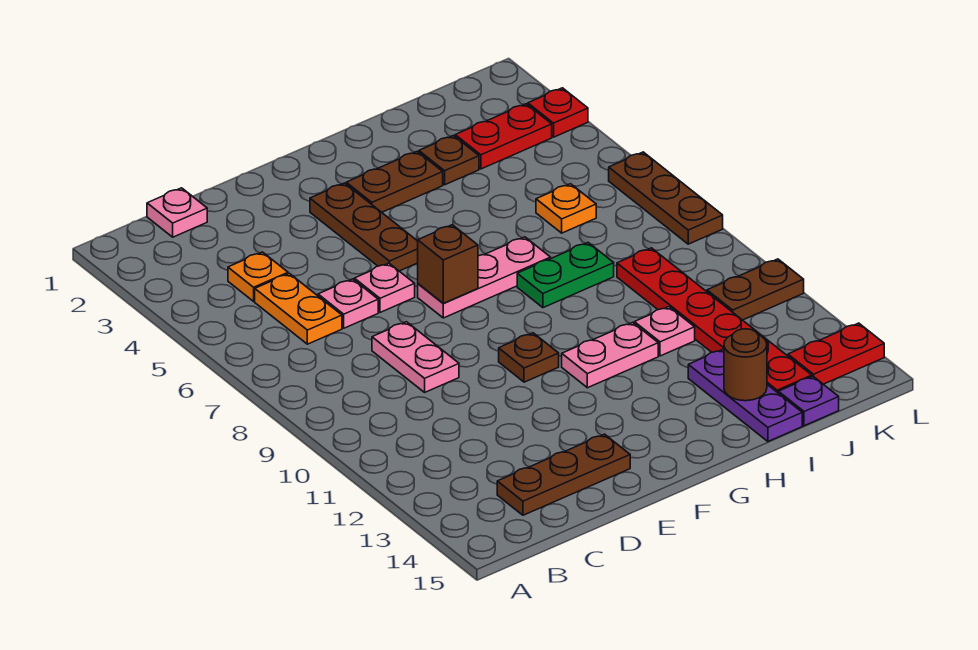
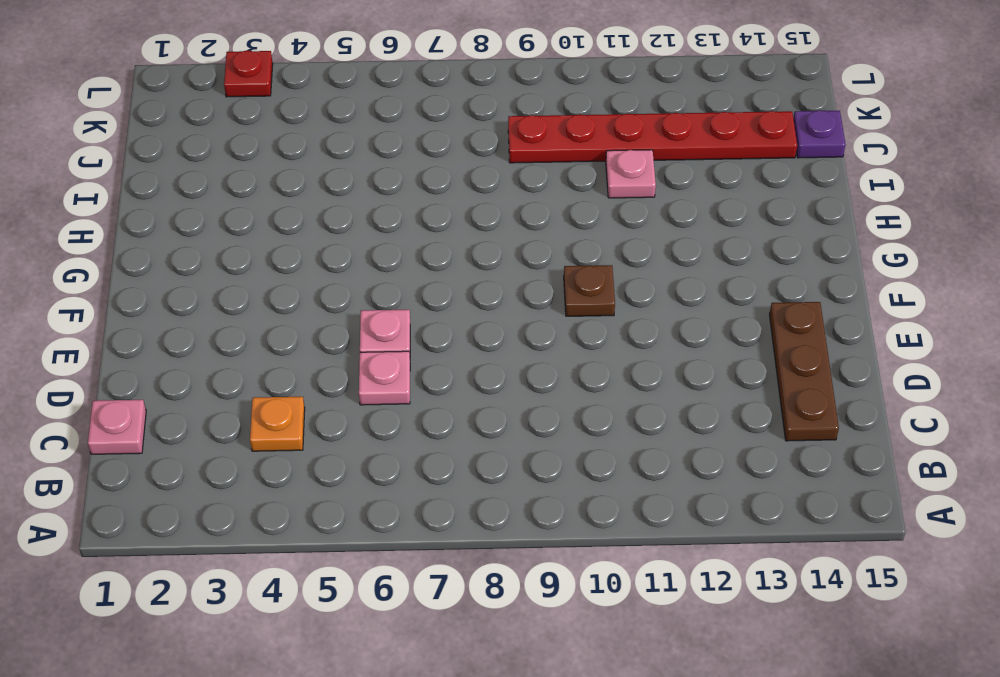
none -> orange 1x2 plate [255,273,342,344]
none -> pink 1x2 plate [372,322,459,392]
none -> brown 1x3 plate [310,183,418,271]

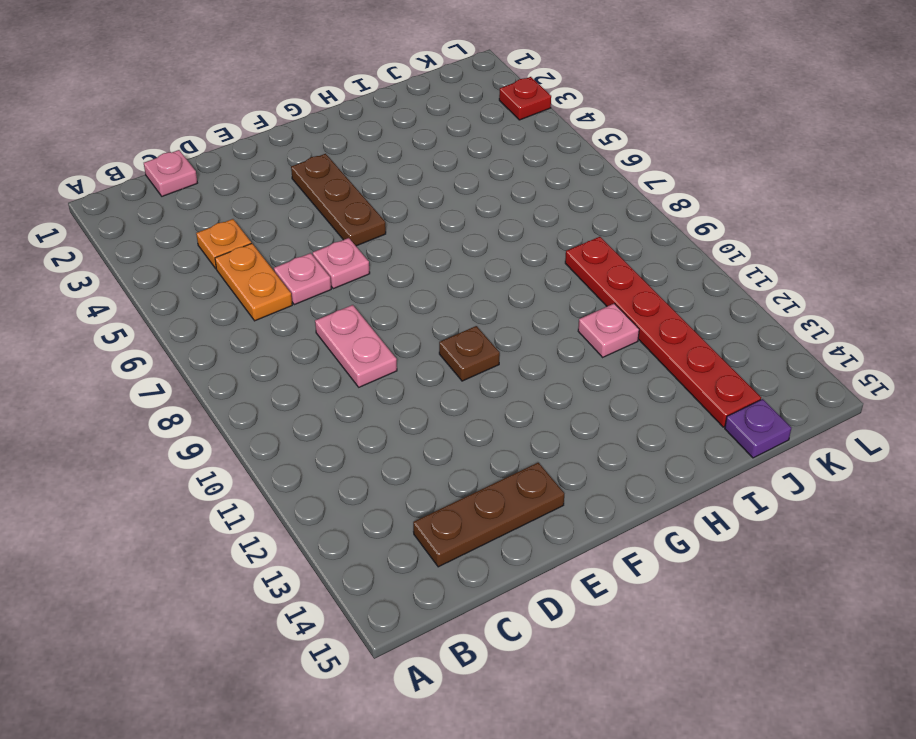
none -> pink 1x3 plate [418,237,551,318]
none -> brown 1x2 plate [346,152,443,212]
none -> pink 1x2 plate [562,322,658,388]

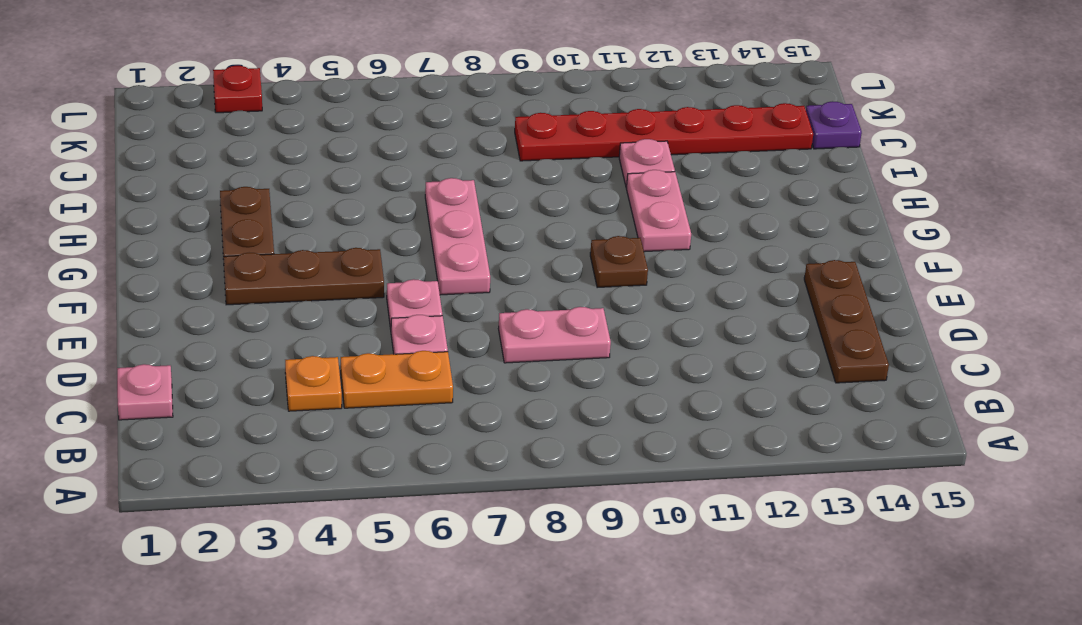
none -> green 1x2 plate [517,243,614,308]
none -> brown 1x1 plate [419,135,479,185]
none -> purple 1x3 plate [688,349,802,441]

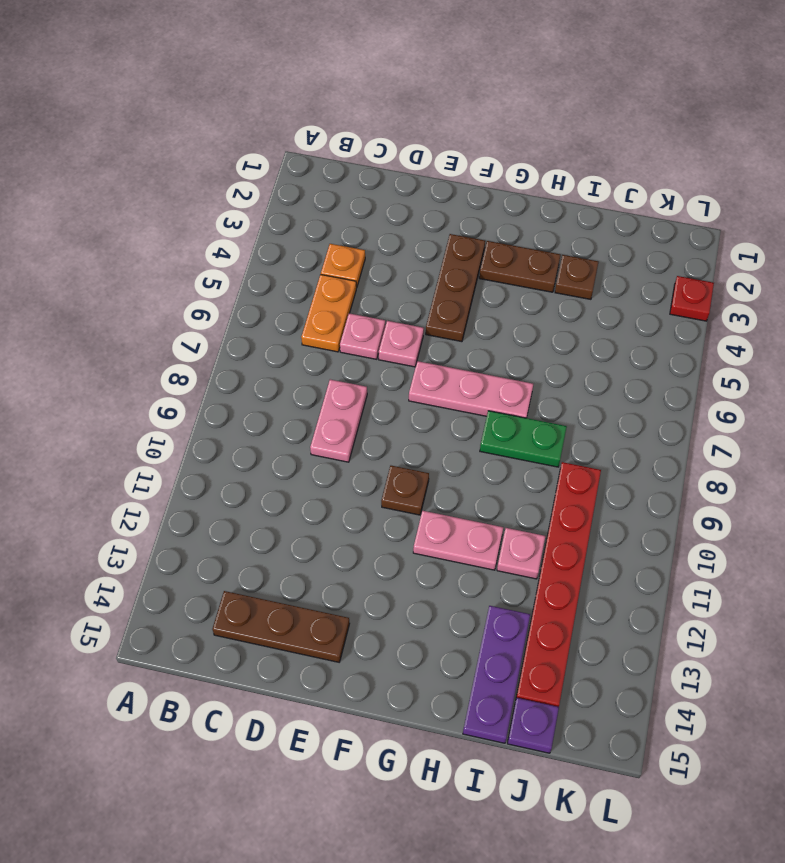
none -> pink 1x1 plate [147,188,207,237]
none -> red 1x2 plate [455,104,552,169]
none -> orange 1x1 plate [536,184,596,233]

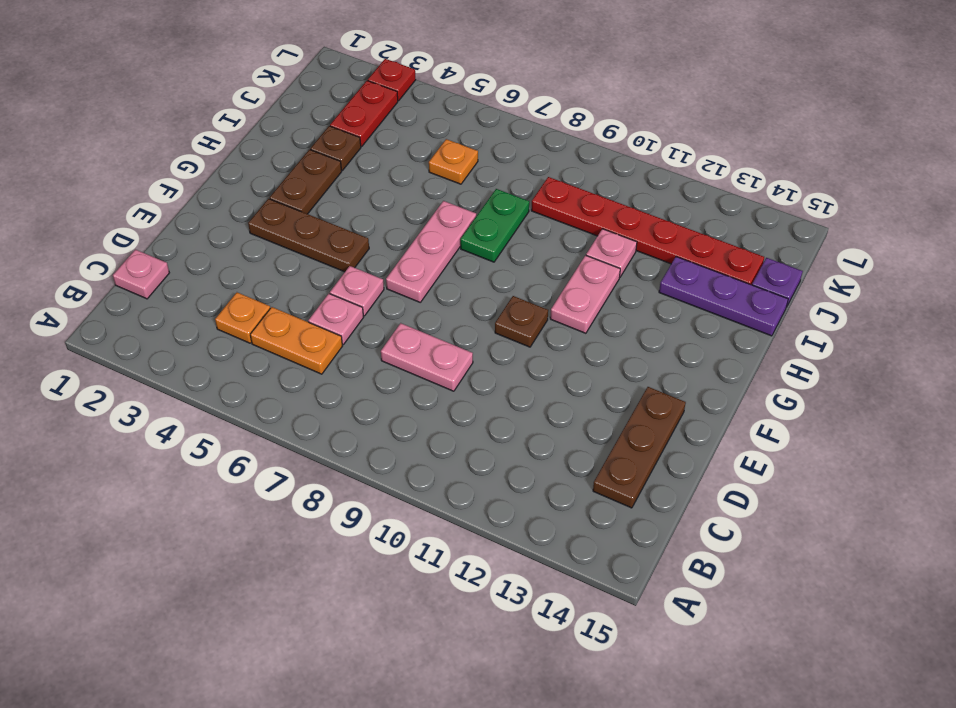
none -> brown 1x2 plate [707,259,804,320]
none -> red 1x2 plate [788,323,884,384]
none -> brown 1x3 plate [609,152,723,244]

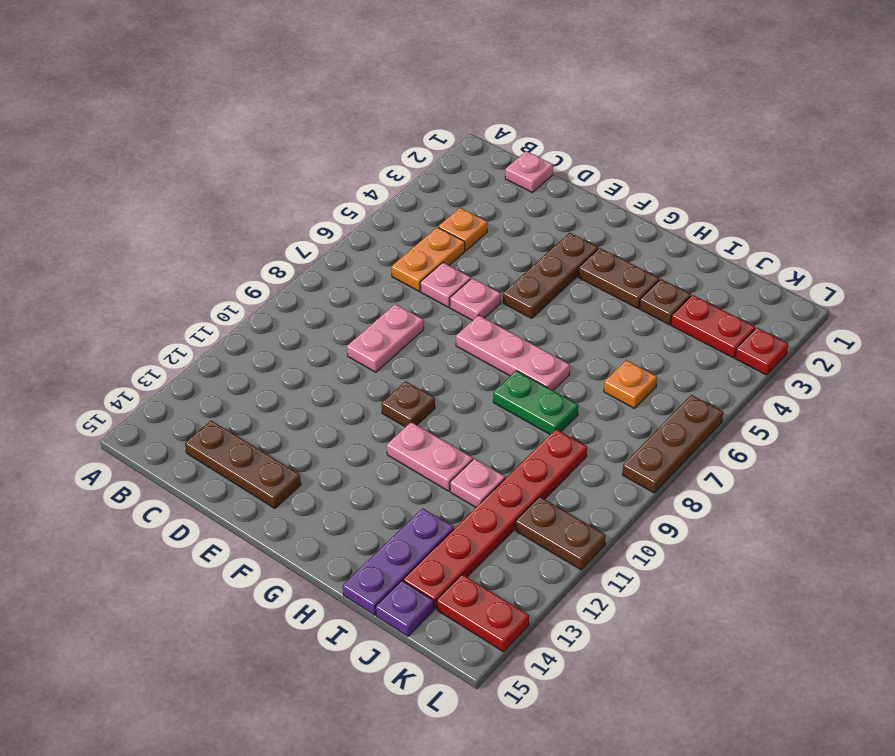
none -> brown 1x1 brick [418,225,478,303]
none -> brown 1x1 round brick [724,329,767,401]

